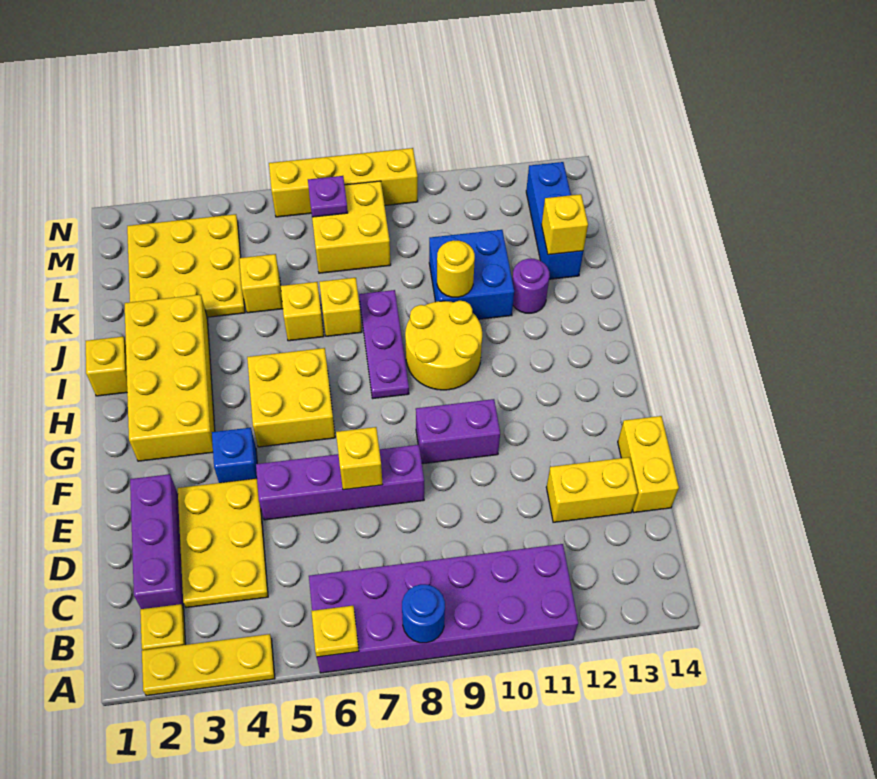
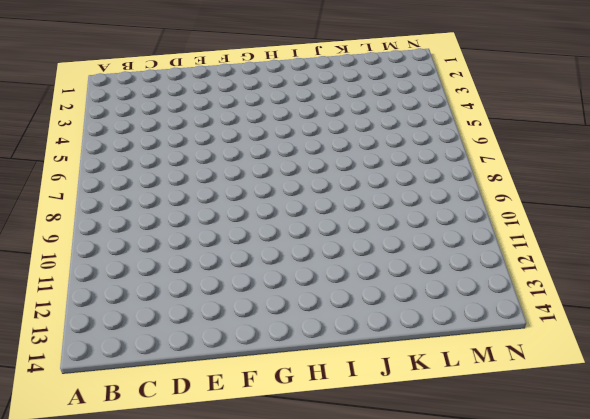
none -> yellow 1x3 plate [142,634,275,696]
none -> purple 2x6 brick [309,544,578,673]
none -> yellow 1x1 plate [140,604,186,650]
none -> purple 1x3 brick [130,474,184,609]

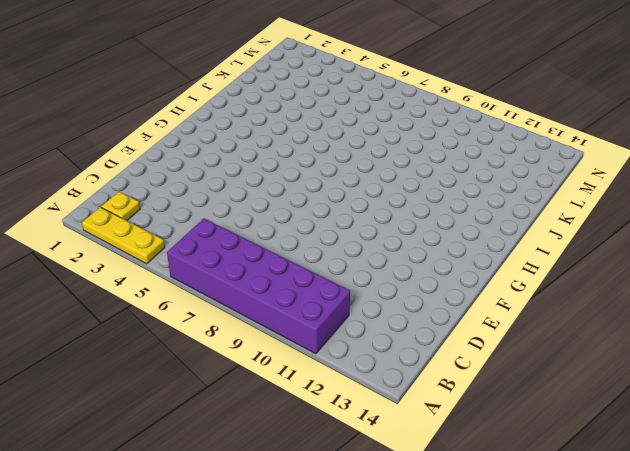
none -> purple 1x3 brick [130,474,184,609]
none -> yellow 2x3 plate [178,479,268,608]
none -> yellow 1x2 brick [546,457,638,522]
none -> yellow 1x2 brick [618,416,679,512]

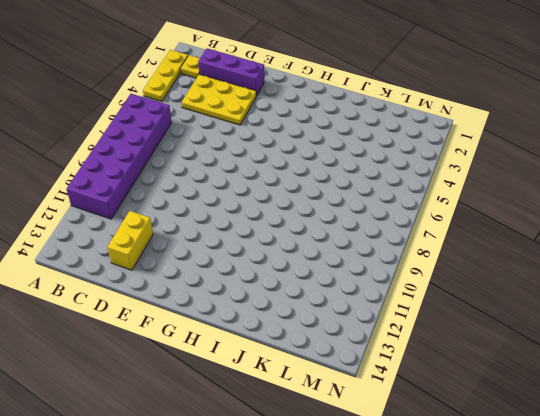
none -> yellow 1x2 brick [618,416,679,512]
none -> purple 1x4 brick [256,445,424,520]
none -> blue 1x1 brick [212,428,257,483]
none -> purple 1x2 brick [416,399,500,464]

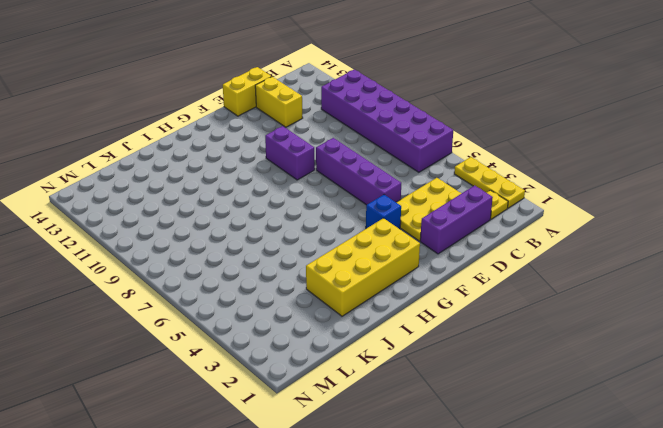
none -> yellow 2x2 brick [247,348,335,447]
none -> purple 1x3 plate [359,290,409,398]
none -> yellow 2x2 round brick [405,301,482,390]
none -> yellow 1x1 brick [86,337,127,396]

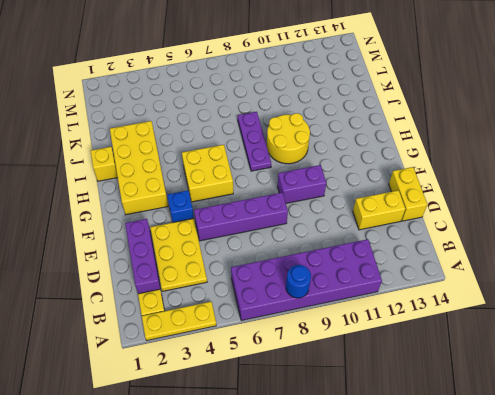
none -> yellow 1x1 brick [281,282,324,341]
none -> yellow 1x1 brick [319,278,362,336]
none -> blue 2x2 brick [429,230,514,319]
none -> purple 1x1 round brick [512,259,550,313]

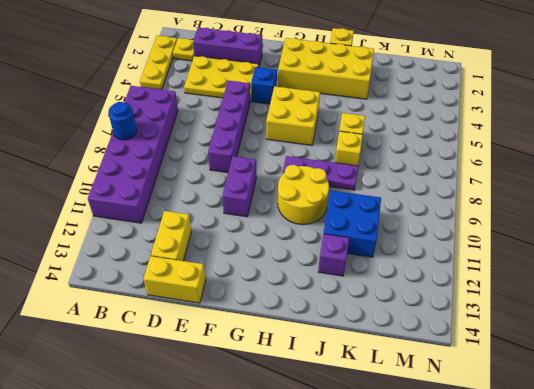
purple 1x1 brick [318,234,349,276] -> purple 1x1 round brick [512,259,550,313]
none -> yellow 3x3 plate [127,214,245,317]
none -> yellow 1x1 brick [239,254,283,313]
none -> blue 1x3 brick [526,162,583,279]
none -> yellow 2x2 brick [312,181,391,273]

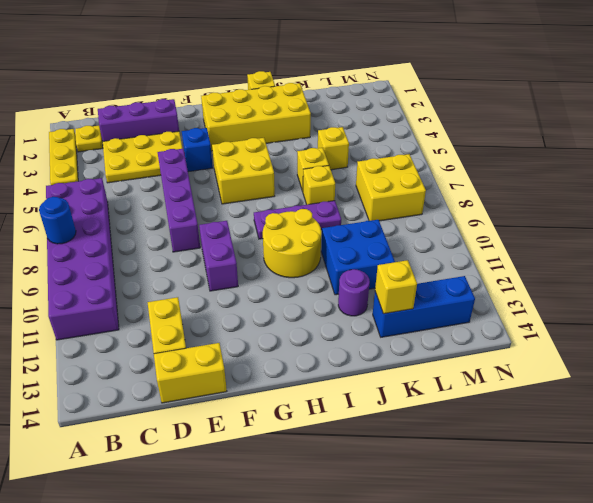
none -> yellow 3x3 plate [127,214,245,317]
none -> yellow 1x4 brick [269,148,418,217]
none -> yellow 1x1 plate [311,606,359,657]
none -> yellow 1x1 brick [336,427,383,490]

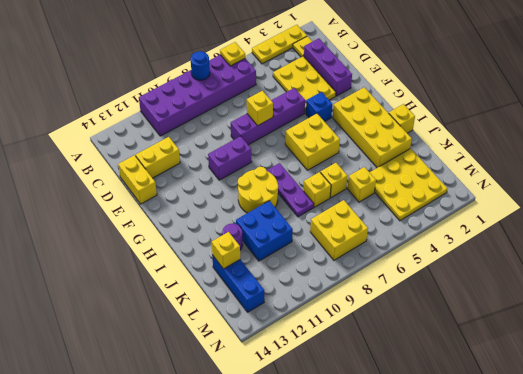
none -> yellow 1x4 brick [269,148,418,217]
none -> yellow 1x1 round brick [437,240,475,297]
none -> purple 1x1 plate [308,176,348,217]

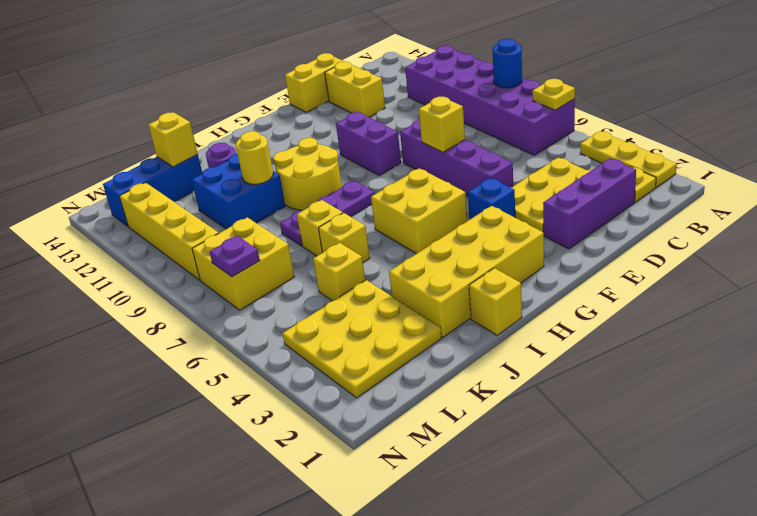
yellow 1x4 brick [119,183,219,280] -> yellow 1x4 brick moved to [269,148,418,217]

